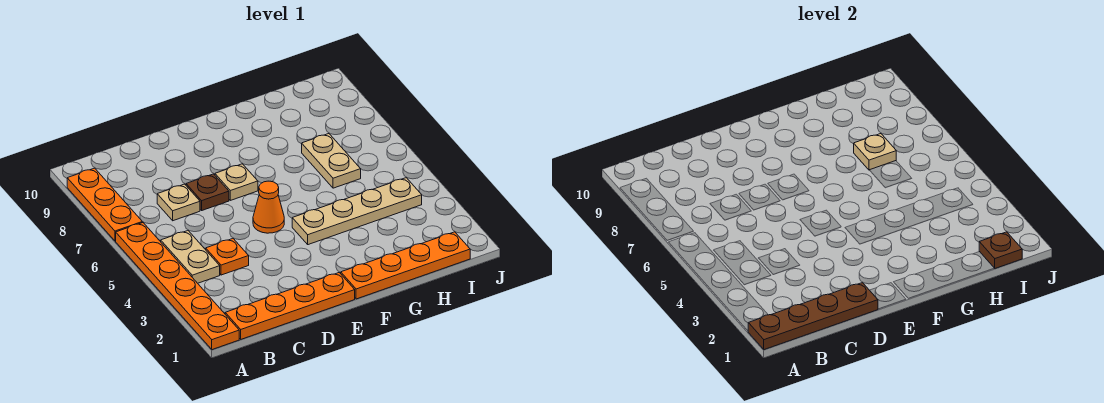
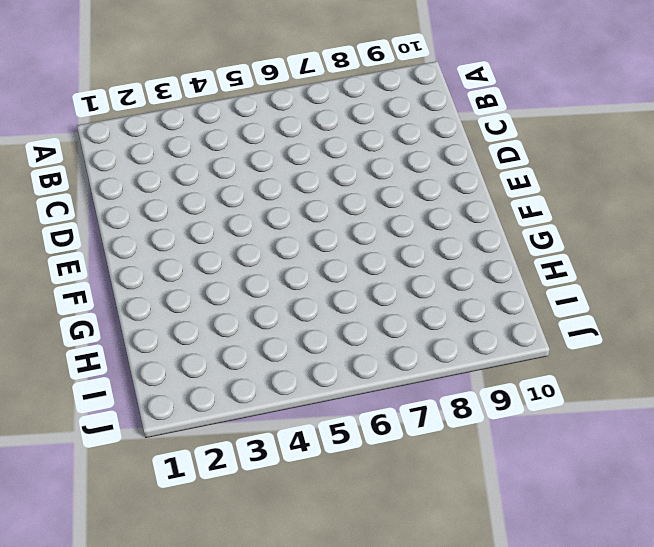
none -> orange 1x6 plate [116,223,239,350]
none -> orange 1x3 plate [67,168,142,241]
none -> orange 1x4 plate [225,273,355,339]

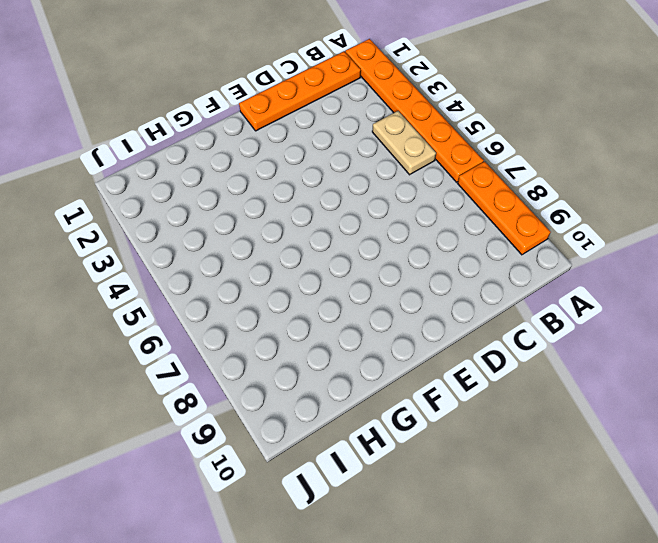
none -> orange 1x1 plate [206,239,249,275]
none -> tan 1x1 plate [157,184,200,221]
none -> brown 1x1 plate [186,174,229,210]

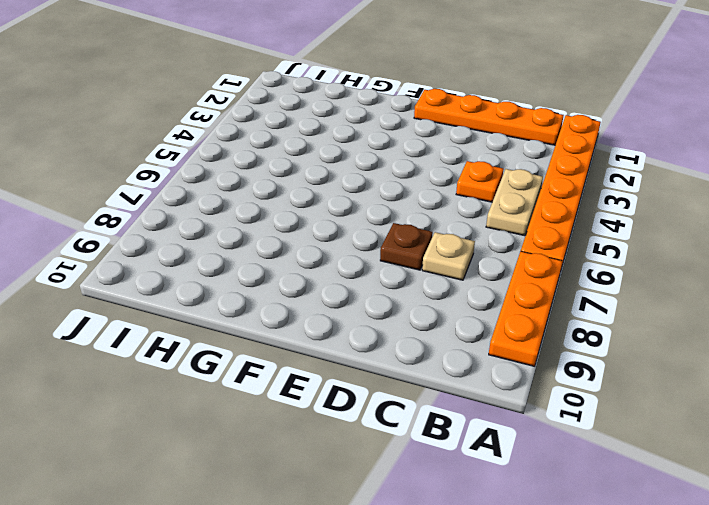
none -> orange 1x1 cone [253,181,284,233]
none -> tan 1x1 plate [215,164,258,200]
none -> orange 1x4 plate [341,232,470,299]

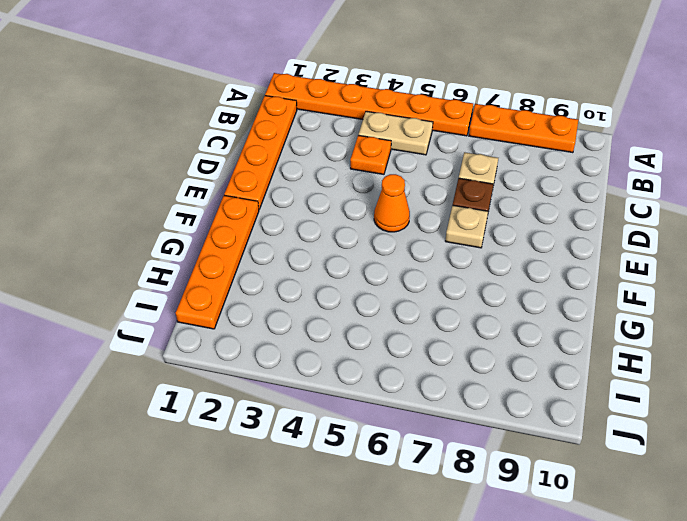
none -> tan 1x4 plate [292,178,422,245]
none -> tan 1x2 plate [302,134,361,188]
none -> brown 1x4 plate [748,283,878,350]

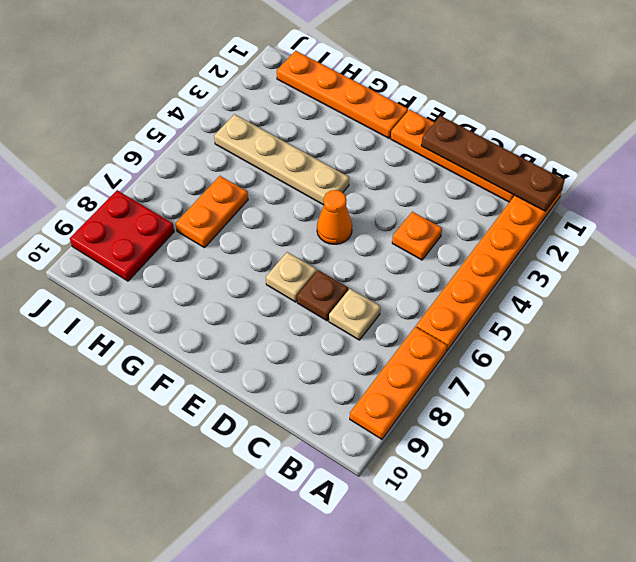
orange 1x2 plate [176,176,248,248] -> tan 1x2 plate [302,134,361,188]
red 2x2 plate [70,190,174,281] -> none
none -> tan 1x2 plate [161,231,220,283]
none -> tan 1x1 plate [854,134,896,170]
none -> brown 1x1 plate [979,232,1022,268]

